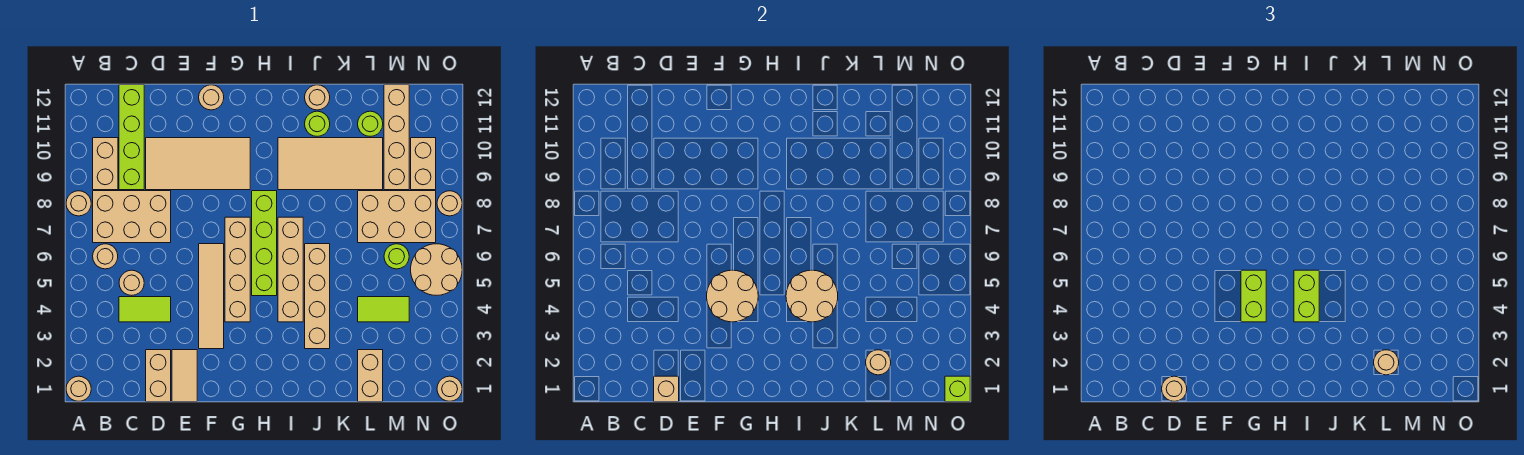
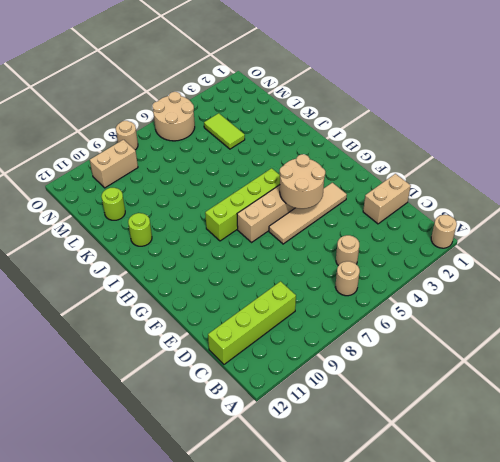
none -> tan 1x1 round brick [66,191,91,216]
none -> tan 2x3 brick [93,191,171,243]
none -> tan 1x2 brick [93,138,118,190]
none -> lime 1x2 tile [119,297,171,322]

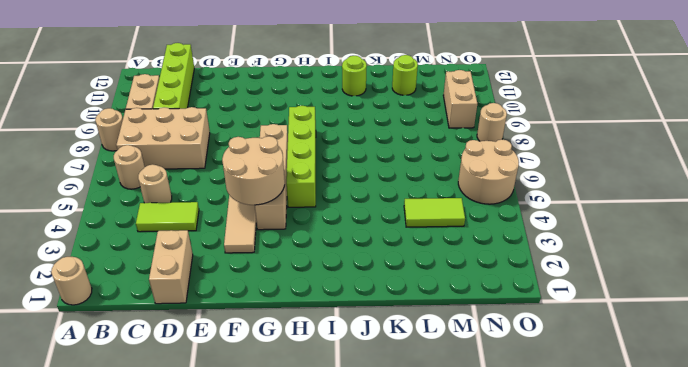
none -> tan 2x4 tile [146,138,250,190]
none -> tan 1x2 tile [172,350,197,402]
none -> tan 1x1 round brick [199,85,224,110]
none -> tan 1x4 brick [278,217,303,322]

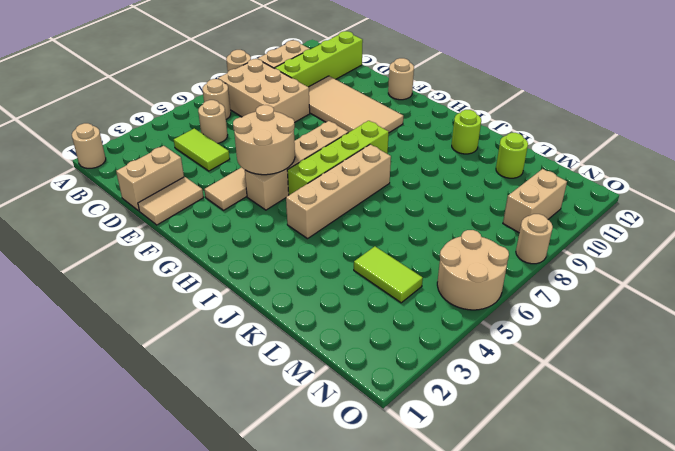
none -> tan 2x4 tile [278,138,383,190]
none -> tan 1x4 brick [305,244,330,349]
none -> tan 1x1 round brick [305,85,330,110]
none -> tan 1x2 brick [358,350,383,402]

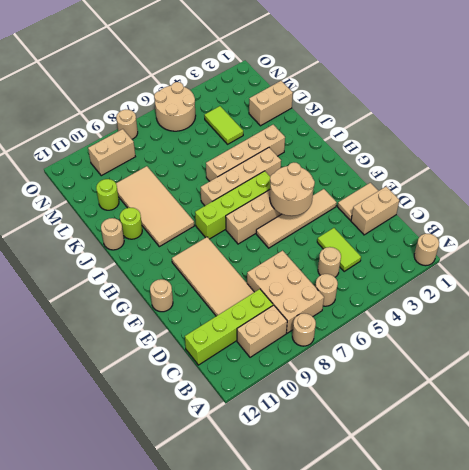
none -> tan 2x3 brick [358,191,436,243]
none -> lime 1x1 round brick [384,244,409,269]
none -> tan 1x4 brick [384,85,409,190]
none -> tan 1x1 round brick [437,376,462,401]

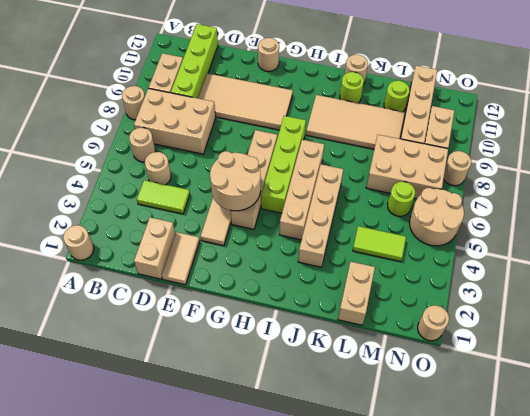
none -> tan 1x1 brick [654,376,679,402]
none -> tan 2x2 round brick [786,270,838,322]
none -> tan 1x1 round brick [866,350,891,375]
none -> lime 1x1 brick [945,376,970,402]

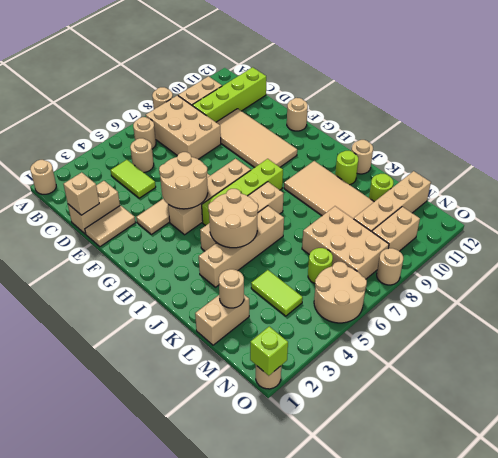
none -> tan 1x1 round brick [1162,376,1187,401]
none -> lime 1x2 brick [1241,270,1266,322]
none -> lime 1x2 brick [1294,270,1319,322]
none -> tan 1x1 round brick [1374,350,1399,375]

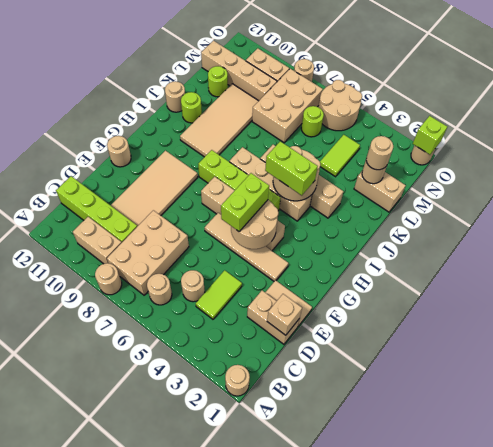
lime 1x2 brick [221,173,269,231] -> lime 1x2 brick turned to [1241,270,1266,322]
none -> tan 1x1 round brick [1162,376,1187,401]

